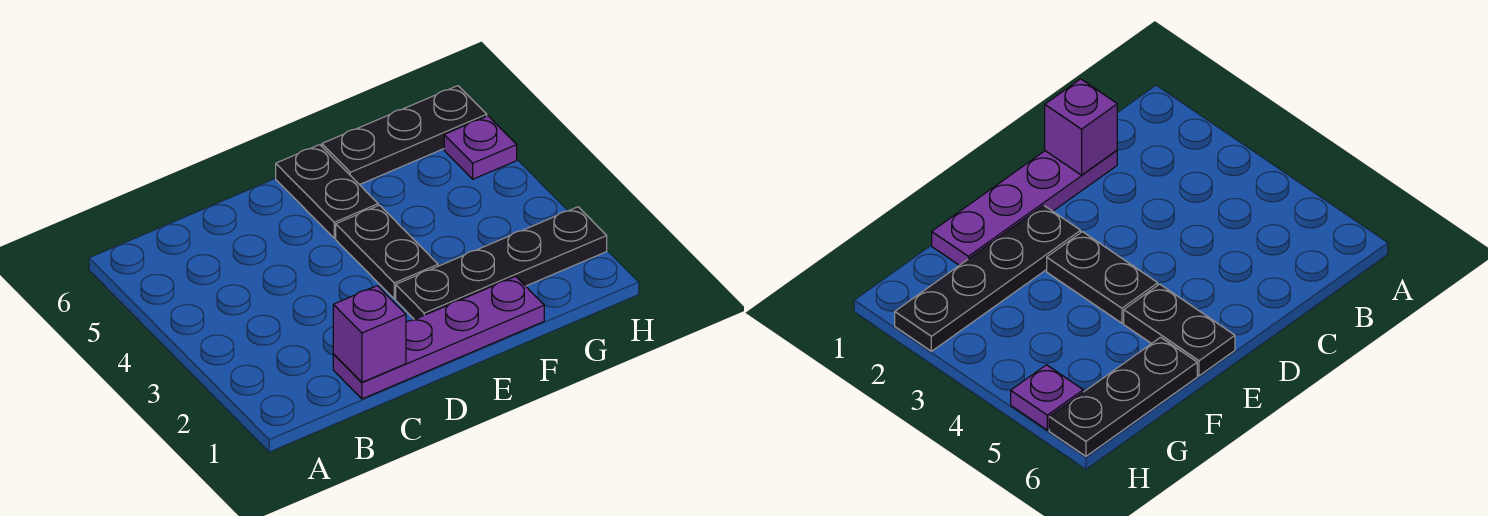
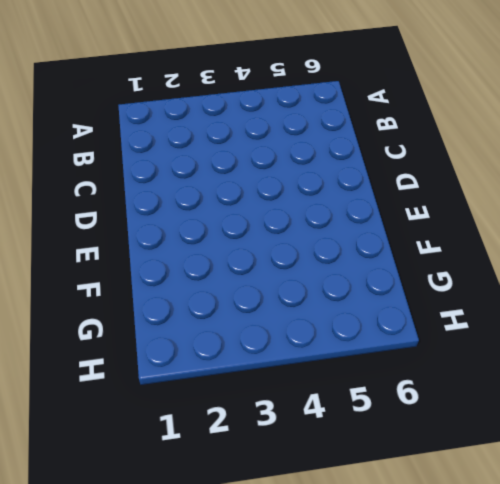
none -> purple 1x4 plate [333,276,544,399]
none -> black 1x4 plate [396,207,607,320]

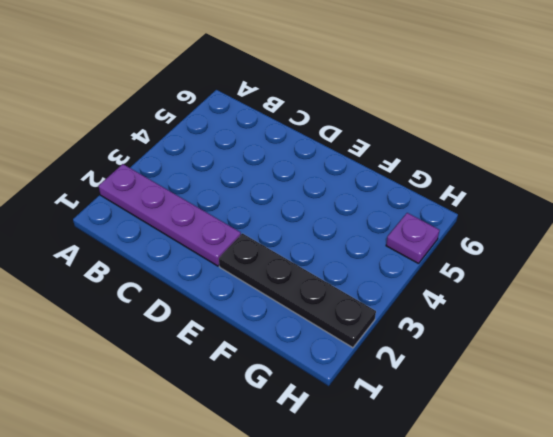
purple 1x4 plate [98,164,241,266] -> purple 1x4 plate moved to [333,276,544,399]
none -> black 1x2 plate [336,205,438,299]
none -> black 1x2 plate [276,145,378,238]

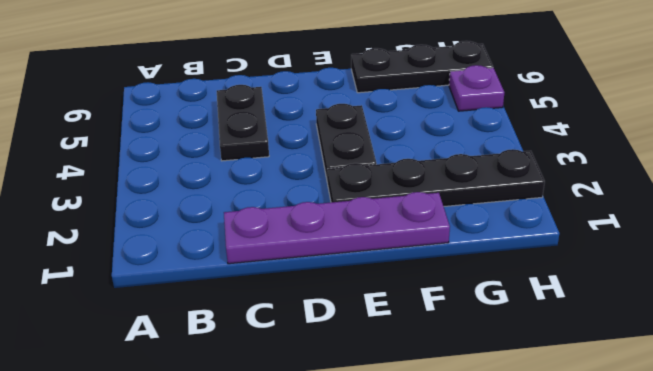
black 1x2 plate [217,85,269,161] -> black 1x2 plate moved to [276,145,378,238]
none -> purple 1x1 brick [333,286,406,382]

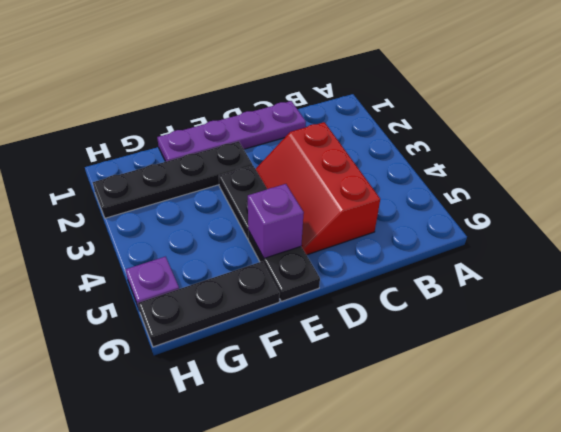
red 2x3 slope [256,122,380,255] -> none
purple 1x1 brick [248,184,304,258] -> purple 1x1 brick moved to [333,286,406,382]

